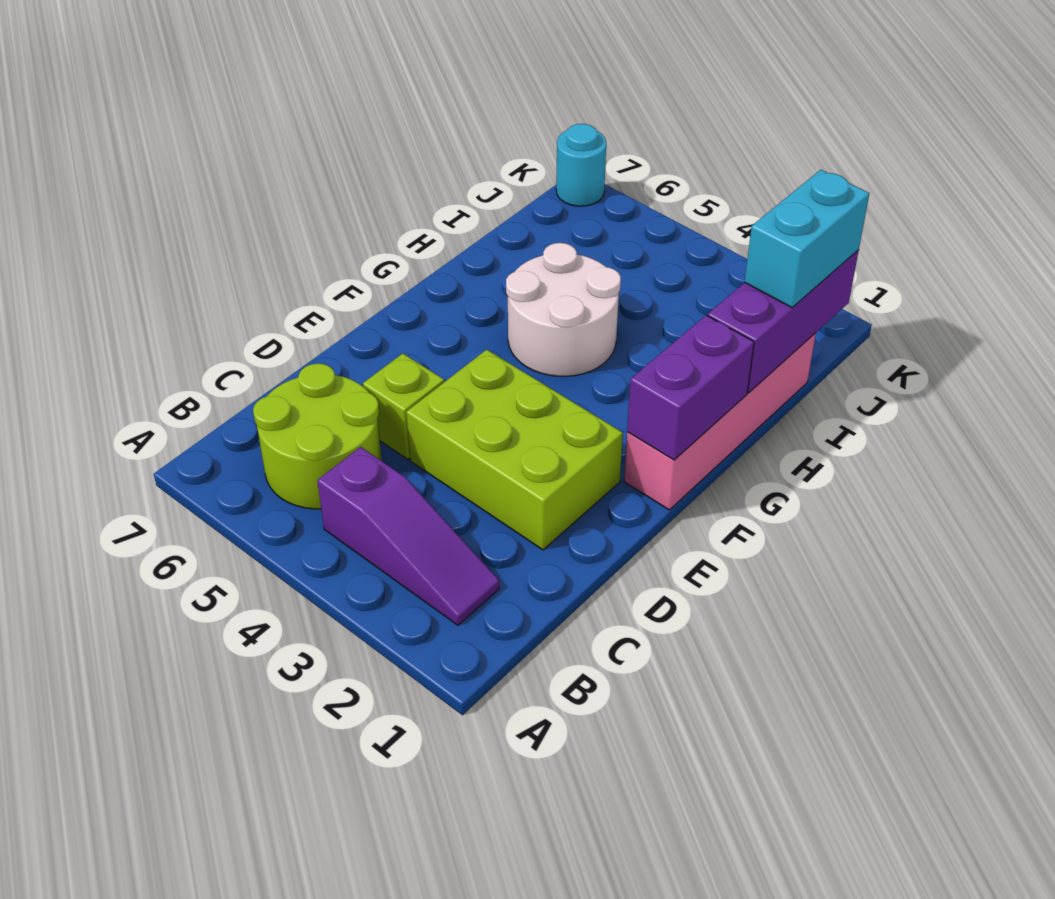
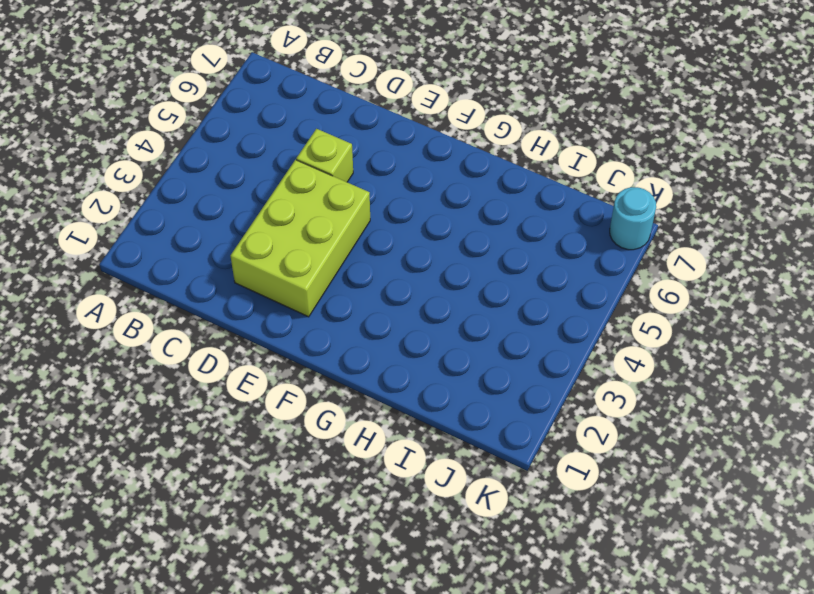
none -> purple 1x3 slope [317,447,499,625]
none -> lime 2x2 round brick [253,363,382,509]

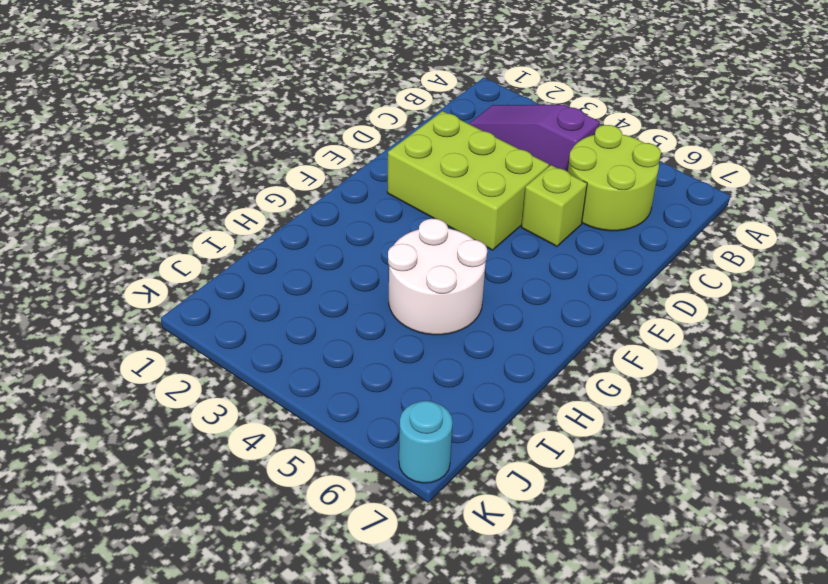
none -> pink 1x4 brick [624,333,816,510]
none -> purple 1x2 brick [627,315,754,460]

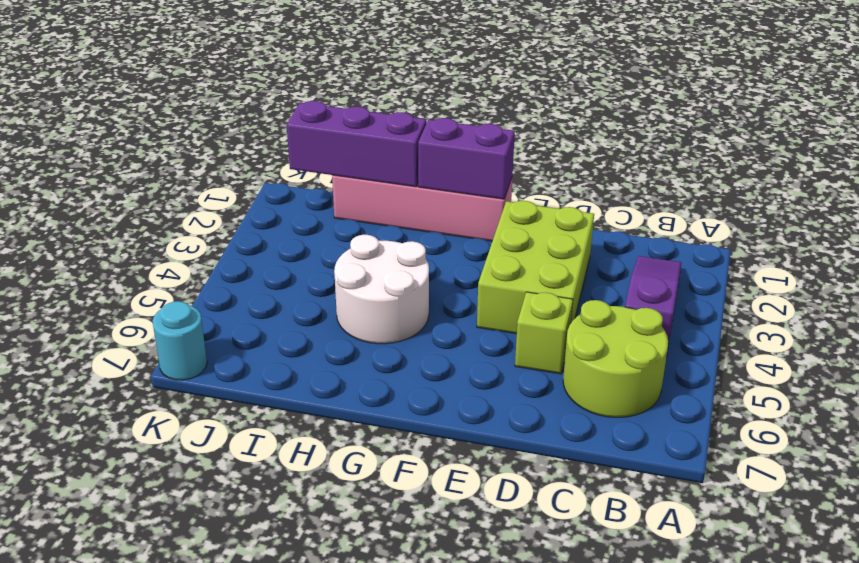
none -> cyan 1x2 brick [745,170,869,308]

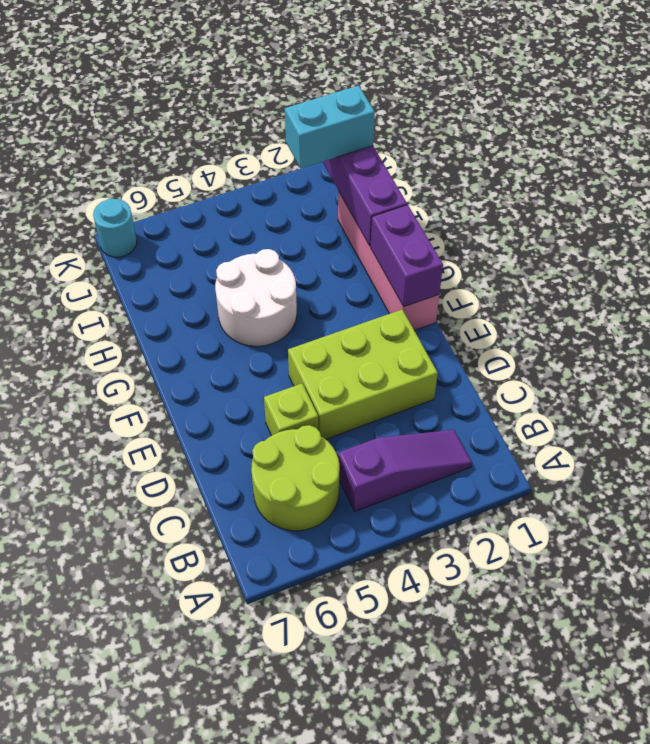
cyan 1x2 brick [285,85,375,169] -> cyan 1x2 brick turned to [745,170,869,308]

